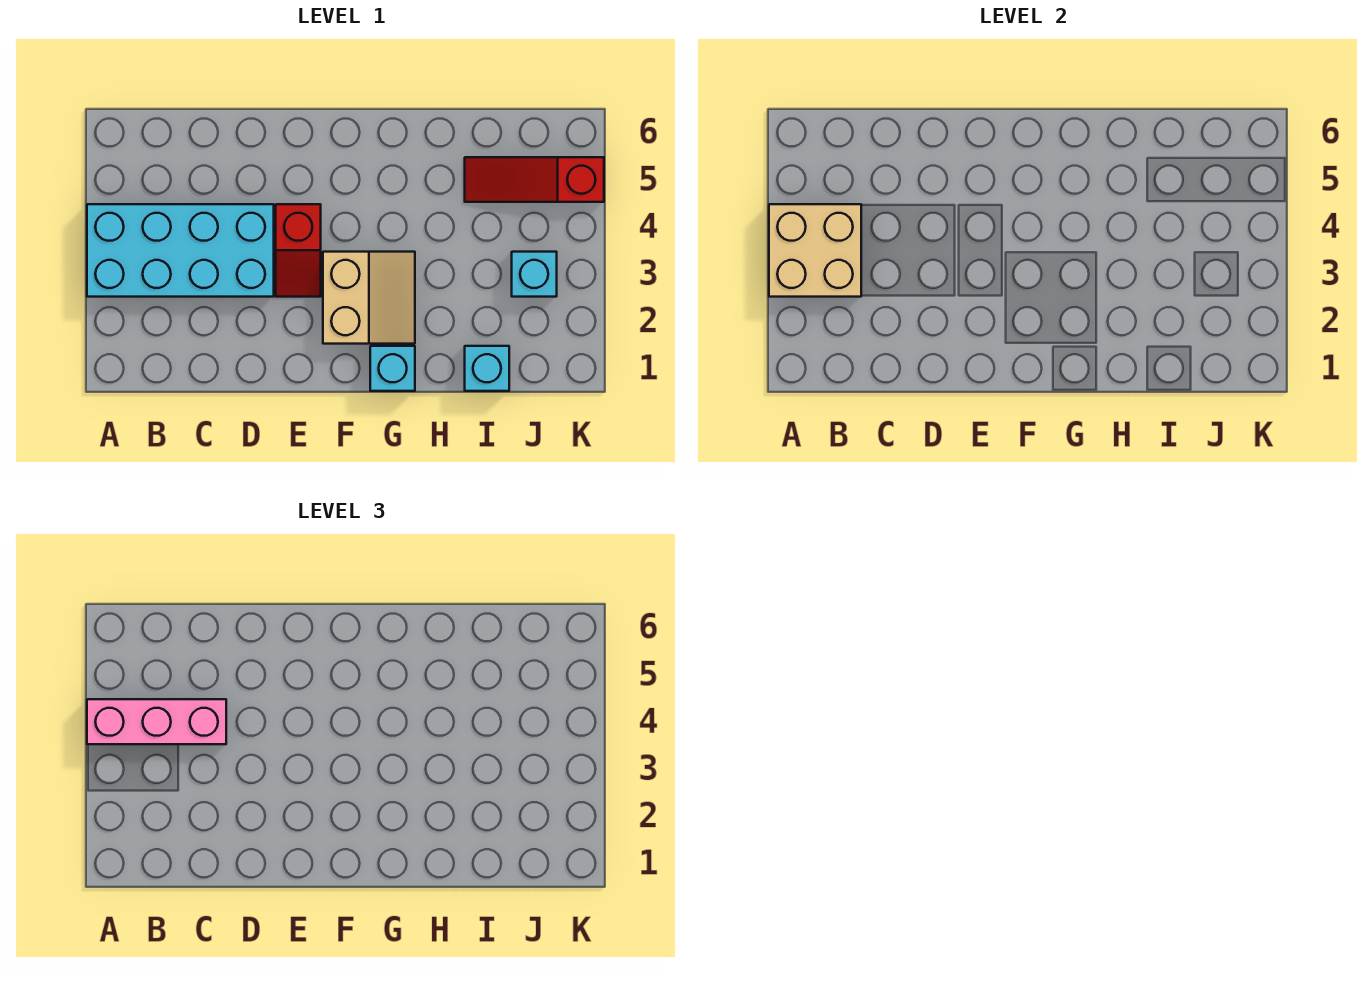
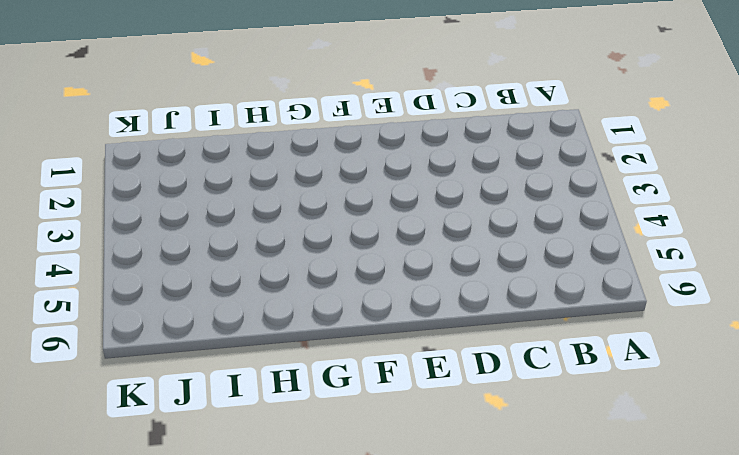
none -> cyan 2x4 brick [87,204,274,297]
none -> red 1x2 slope [276,204,321,297]

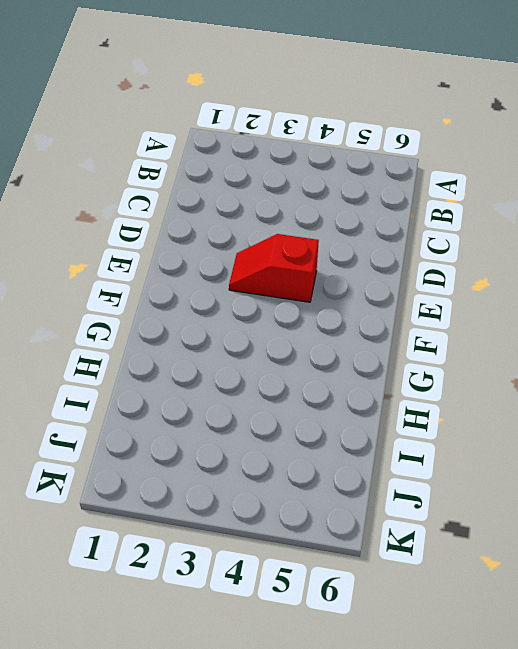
none -> cyan 2x4 brick [87,204,274,297]
none -> tan 2x2 slope [323,252,415,344]

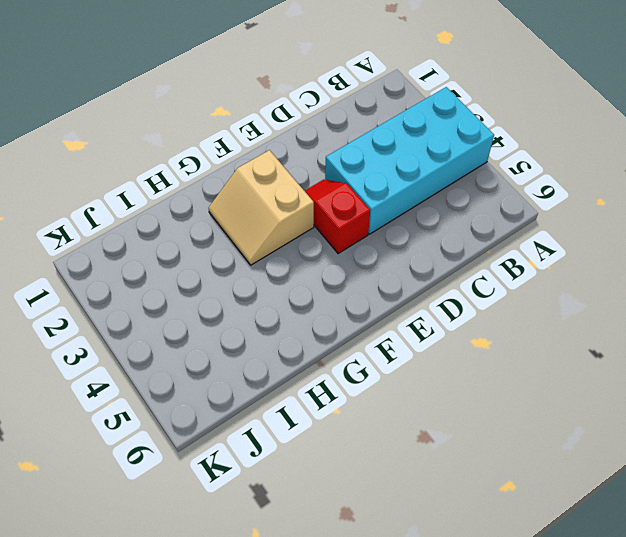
none -> cyan 1x1 brick [370,346,415,391]
none -> cyan 1x1 brick [465,346,509,391]

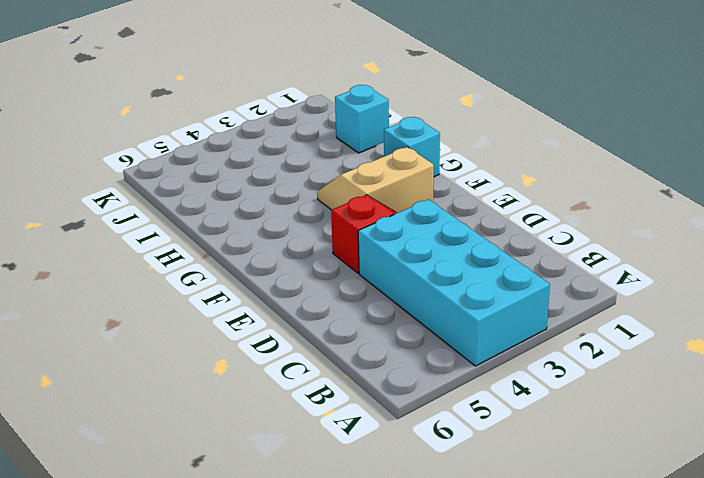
none -> red 1x3 slope [465,157,604,202]
none -> cyan 1x1 brick [512,252,557,297]

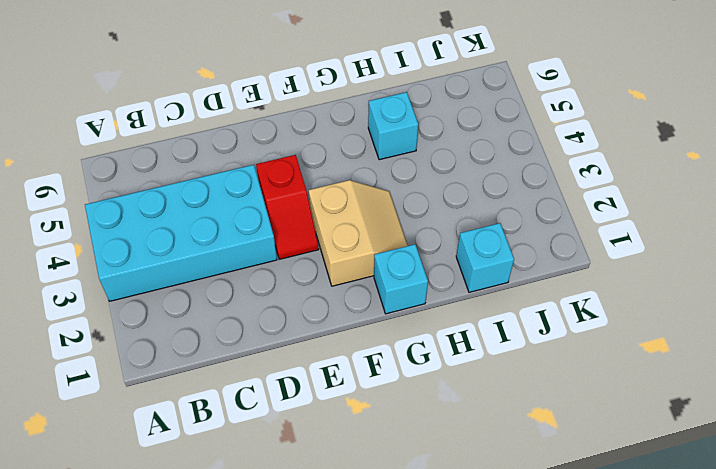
cyan 1x1 brick [368,92,418,160] -> cyan 1x1 brick moved to [512,252,557,297]
none -> red 1x3 slope [465,157,604,202]
none -> tan 2x2 brick [769,204,861,297]

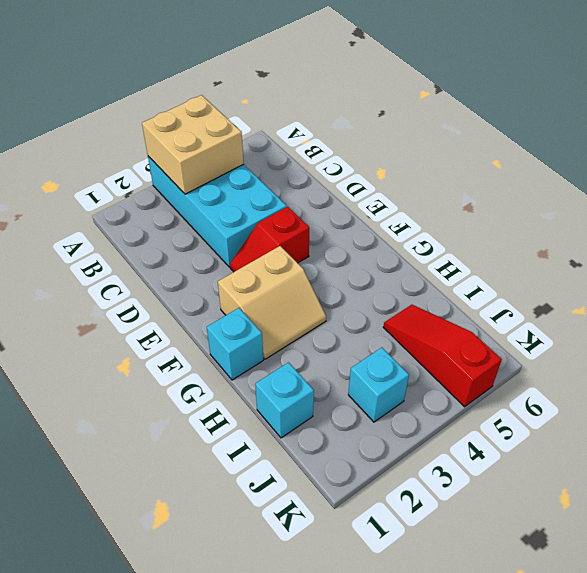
none -> pink 1x3 brick [87,699,226,744]

